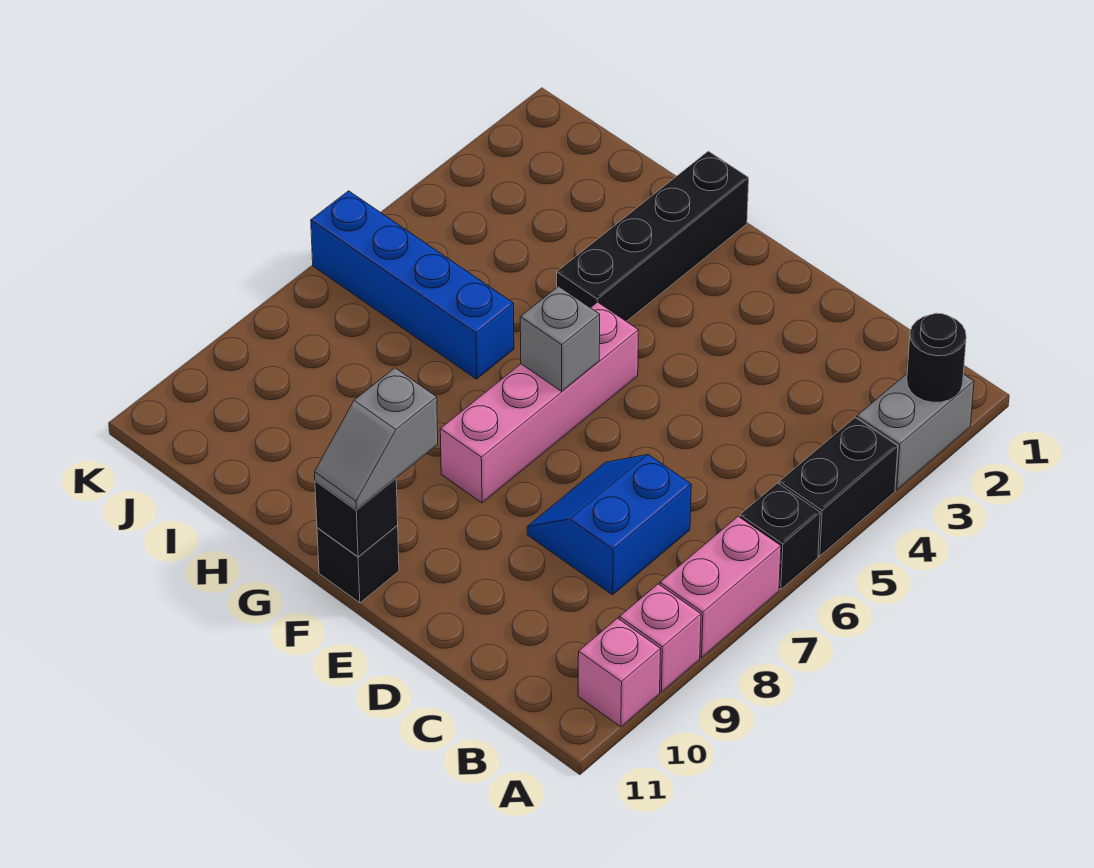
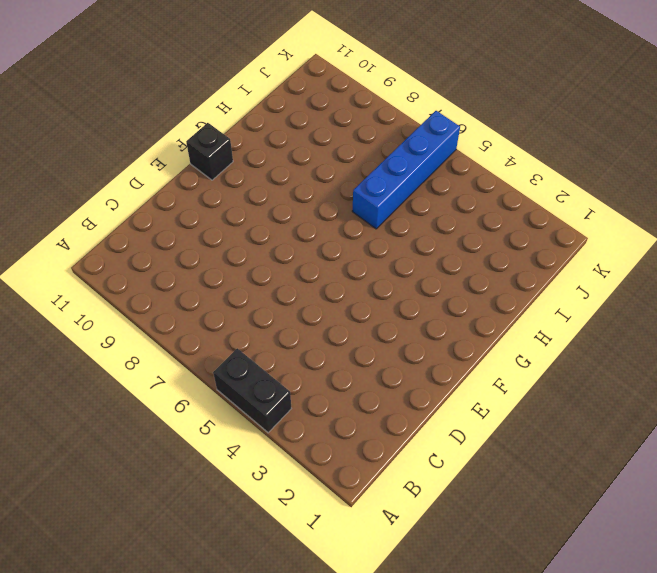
none -> grey 1x2 brick [857,374,974,490]
none -> black 1x1 brick [740,483,820,589]
none -> pink 1x2 brick [660,517,781,657]

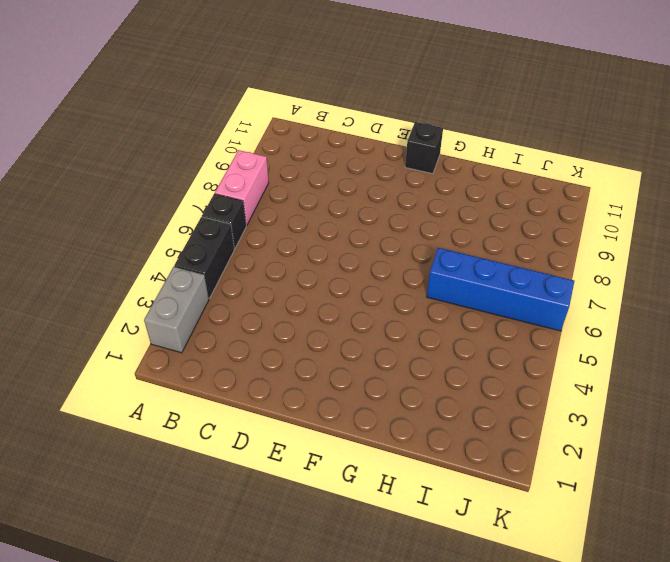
none -> pink 1x1 brick [619,584,701,692]
none -> pink 1x1 brick [578,618,661,727]
none -> blue 2x2 slope [527,455,691,595]

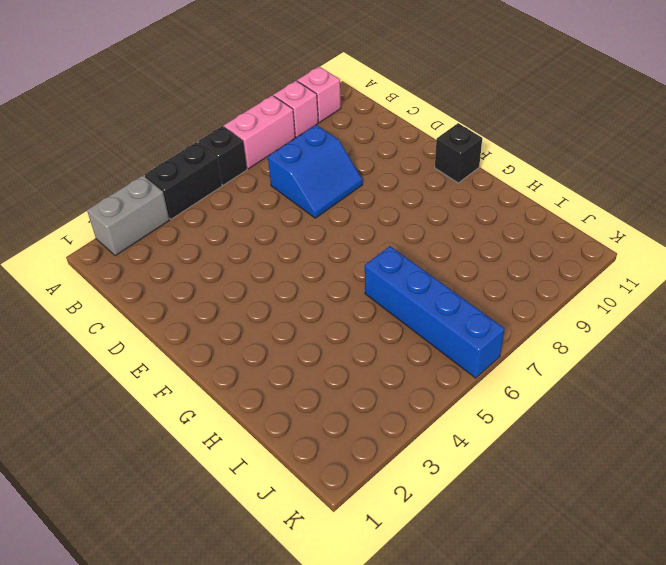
none -> pink 1x4 brick [440,302,638,503]
none -> black 1x4 brick [557,151,749,321]
none -> black 1x1 round brick [907,313,966,402]

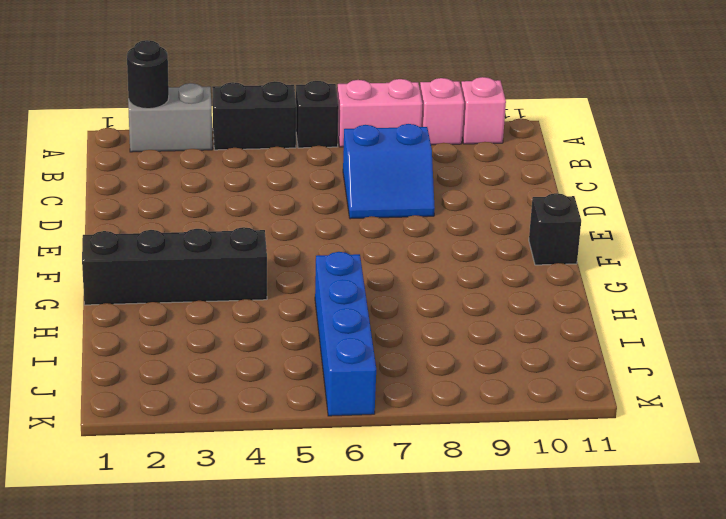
none -> pink 1x4 brick [440,302,638,503]
none -> grey 1x1 brick [520,286,600,391]
none -> black 1x1 brick [315,478,398,557]

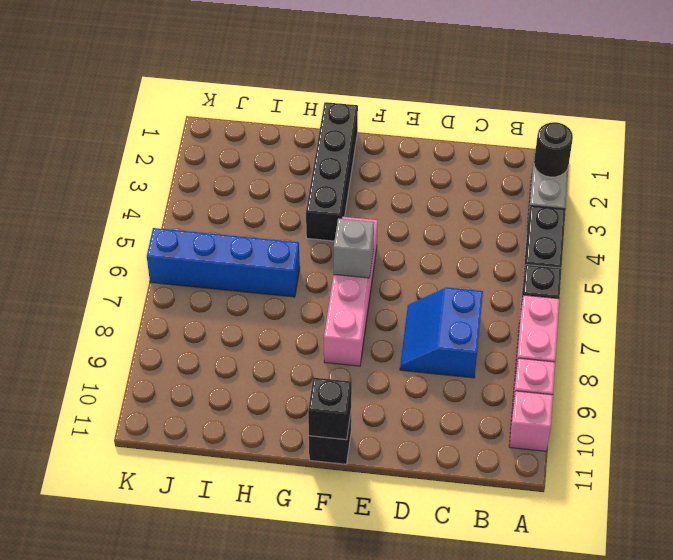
none -> grey 1x2 slope [315,368,438,510]

